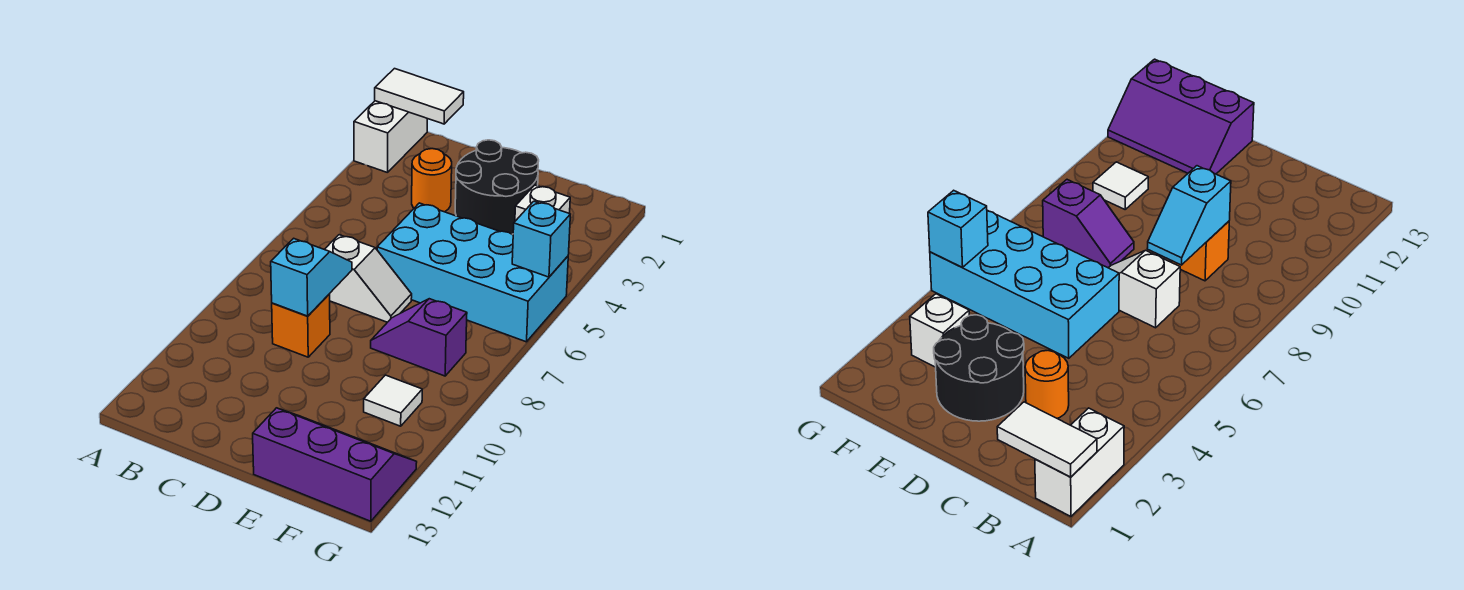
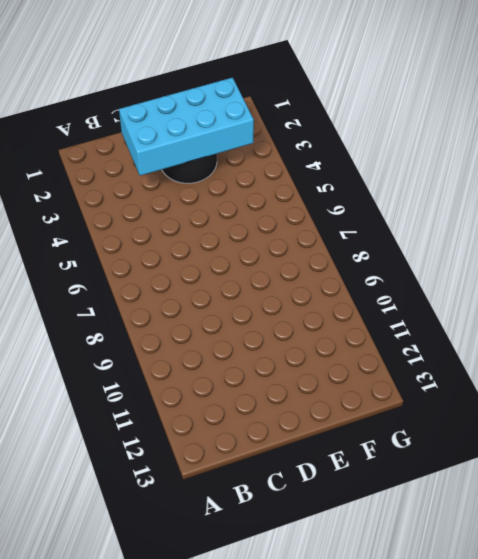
cyan 2x4 brick [119,78,254,176] -> cyan 2x4 brick moved to [377,203,568,342]
none -> white 1x2 brick [354,101,427,173]
none -> orange 1x1 round brick [412,149,452,212]
none -> white 1x2 slope [325,235,412,322]

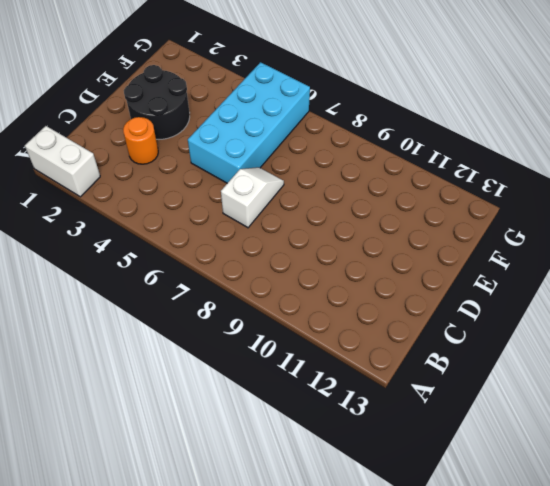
none -> orange 1x1 brick [272,294,330,357]
none -> purple 1x2 slope [371,299,467,376]
none -> purple 2x3 slope [253,408,417,521]

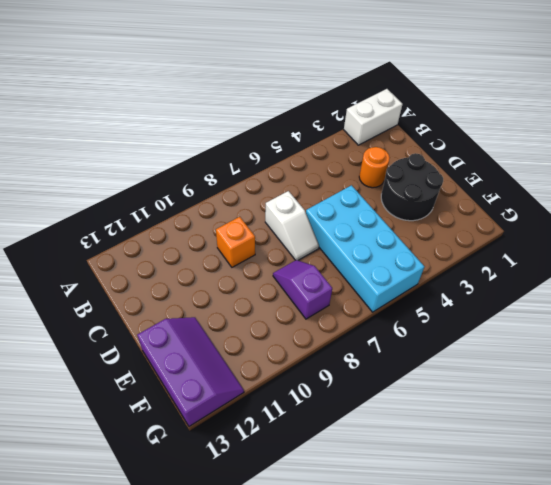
none -> white 1x1 brick [515,185,570,221]
none -> white 1x1 tile [364,375,422,426]
none -> white 1x2 tile [375,69,464,124]

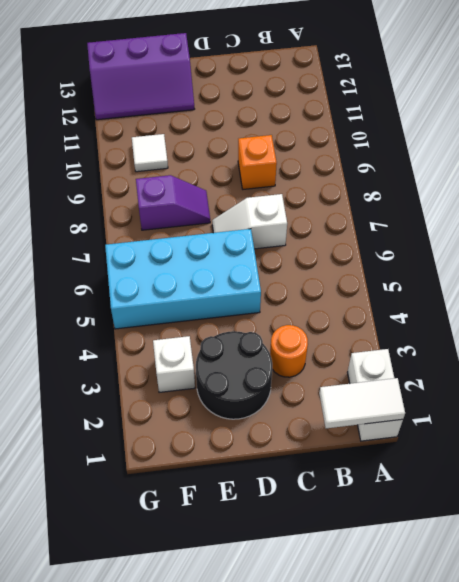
none -> cyan 1x2 slope [271,238,352,316]
none -> cyan 1x1 brick [512,201,570,277]

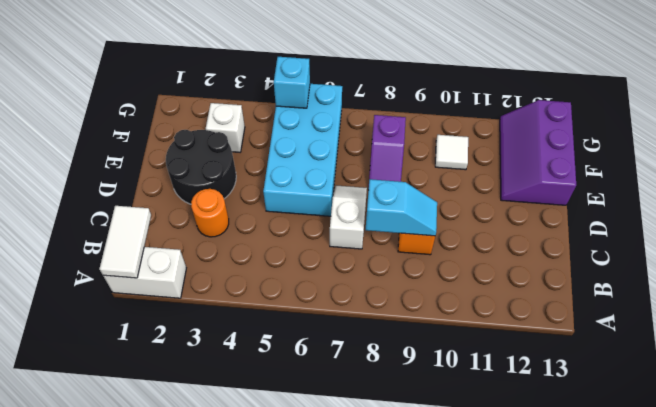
cyan 1x2 slope [366,179,437,236] -> cyan 1x2 slope turned to [271,238,352,316]

